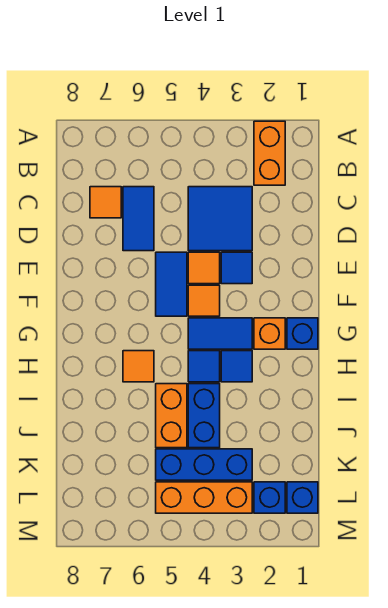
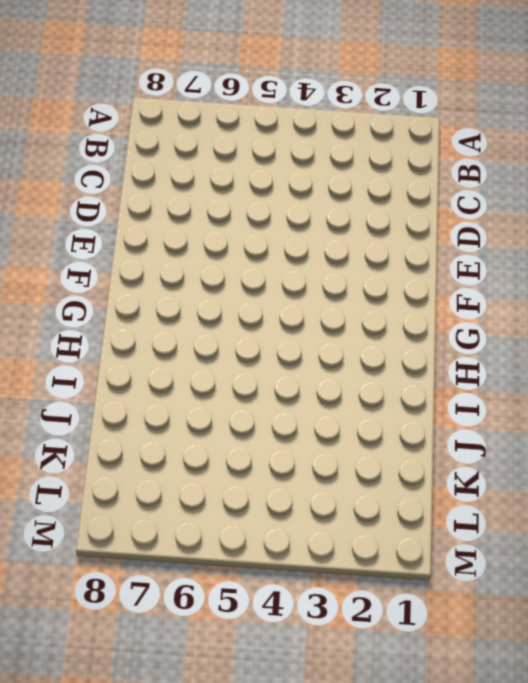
none -> orange 1x2 brick [254,121,285,185]
none -> blue 2x2 tile [188,187,252,251]
none -> blue 1x2 tile [123,187,154,251]

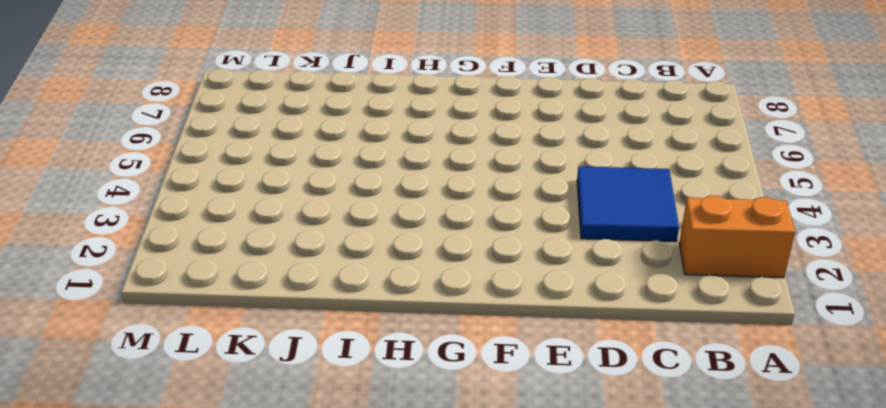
none -> blue 1x2 tile [123,187,154,251]
none -> orange 1x1 tile [90,187,121,218]
none -> blue 1x1 tile [221,252,252,284]

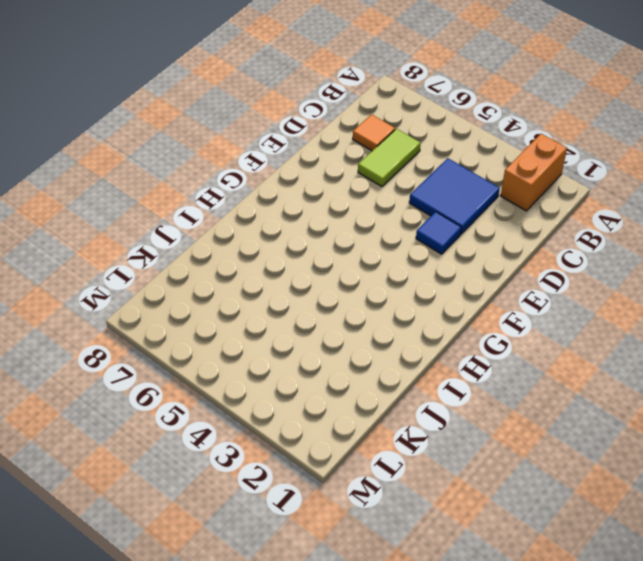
lime 1x2 tile [358,129,421,186] -> blue 1x2 tile [123,187,154,251]
none -> orange 1x1 tile [188,252,220,284]
none -> blue 1x2 tile [156,252,187,316]
none -> orange 1x1 tile [188,285,220,316]

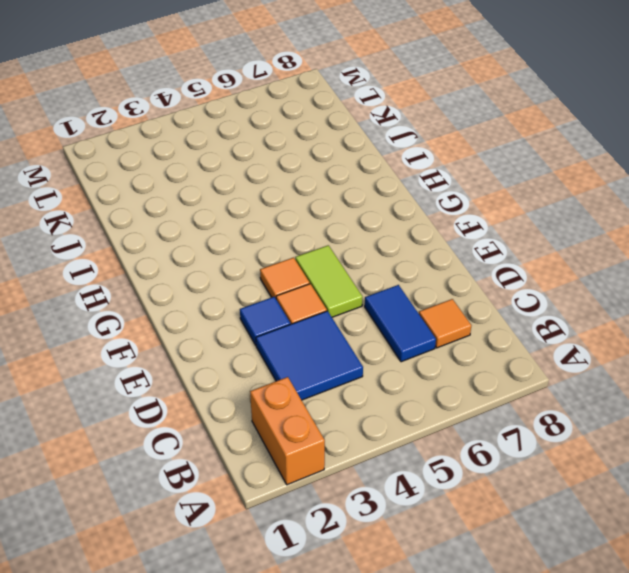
lime 1x2 tile [295,245,363,317] -> blue 1x2 tile [156,252,187,316]
none -> blue 1x1 brick [287,318,318,349]
none -> orange 1x1 brick [254,318,285,349]
none -> blue 1x2 tile [188,318,252,349]

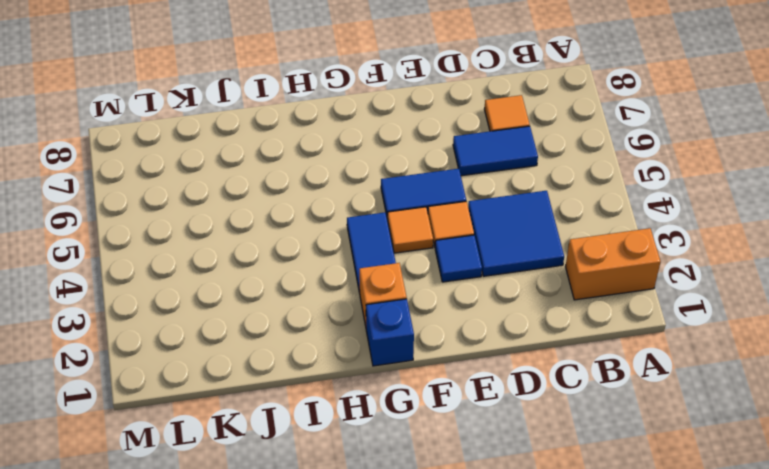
none -> blue 1x1 tile [221,351,252,382]
none -> blue 1x1 tile [188,351,220,382]
none -> orange 1x1 tile [123,351,154,382]

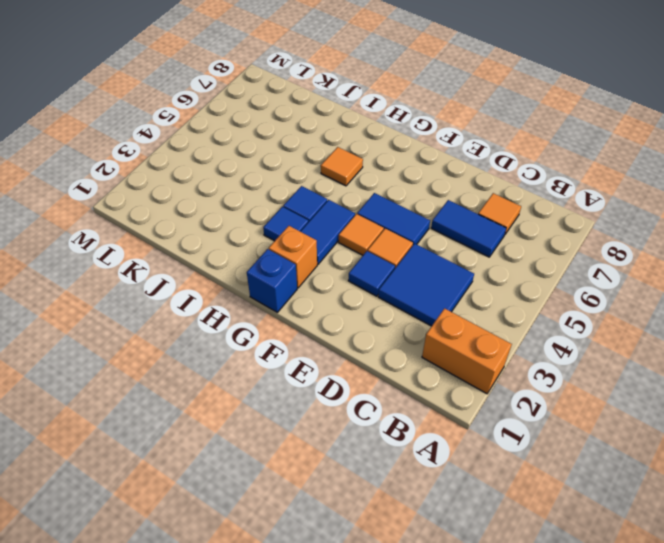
none -> blue 1x2 brick [188,384,220,448]
none -> orange 1x2 brick [156,384,187,448]
none -> blue 1x3 brick [156,449,252,480]

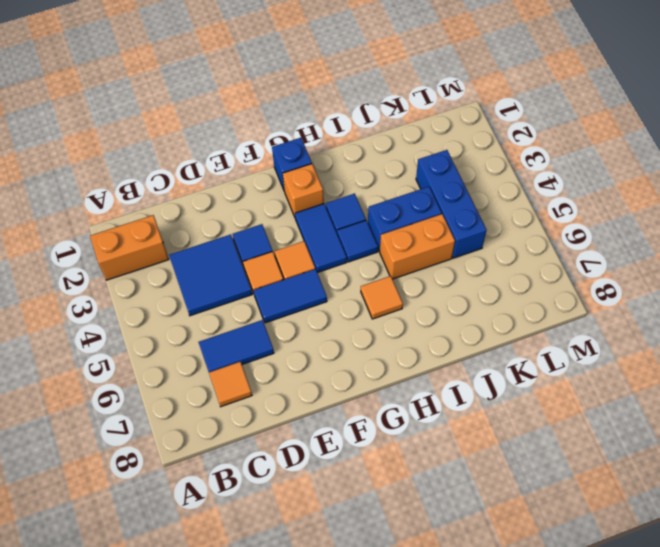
none -> blue 1x1 brick [287,482,318,513]
none -> blue 1x1 brick [254,482,285,513]
none -> orange 1x3 brick [156,482,252,513]

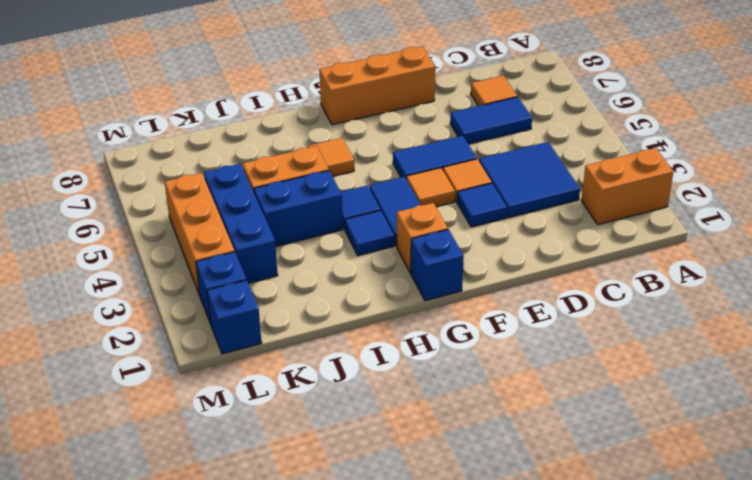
orange 1x3 brick [319,46,435,125] -> none

